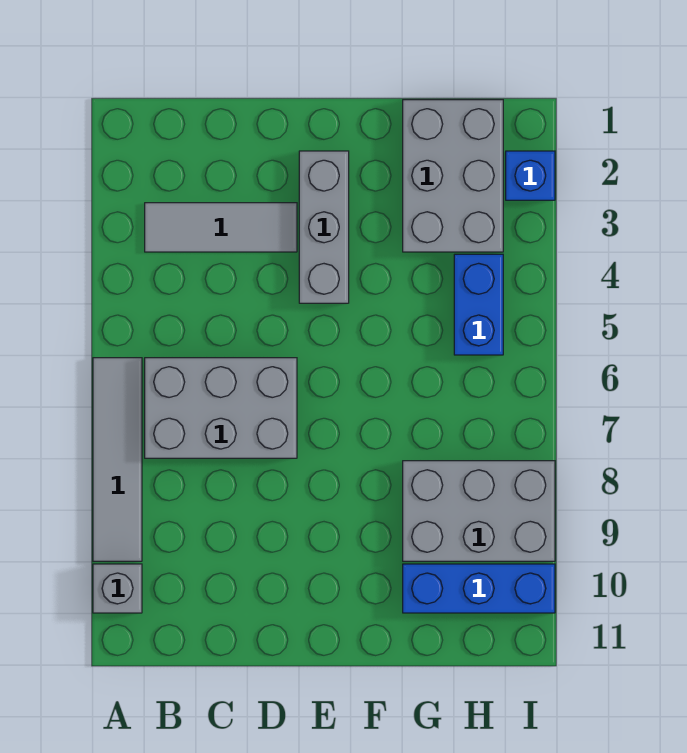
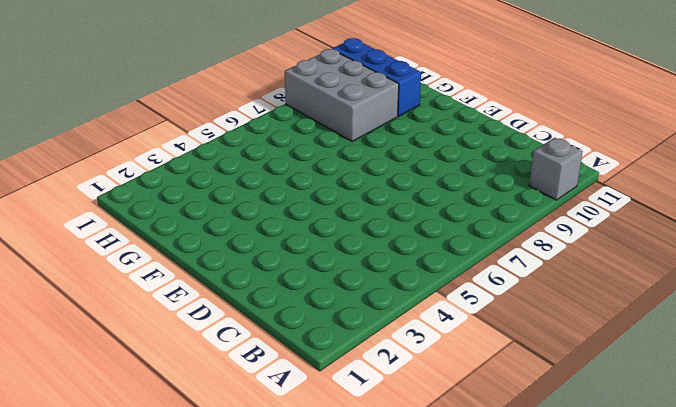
none -> grey 1x4 tile [93,358,142,561]
none -> grey 1x3 tile [145,203,297,252]

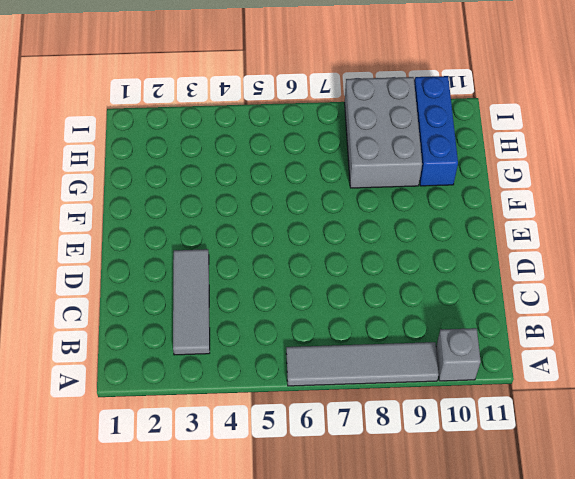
none -> grey 2x3 brick [145,358,297,458]
none -> grey 1x3 brick [299,151,349,303]

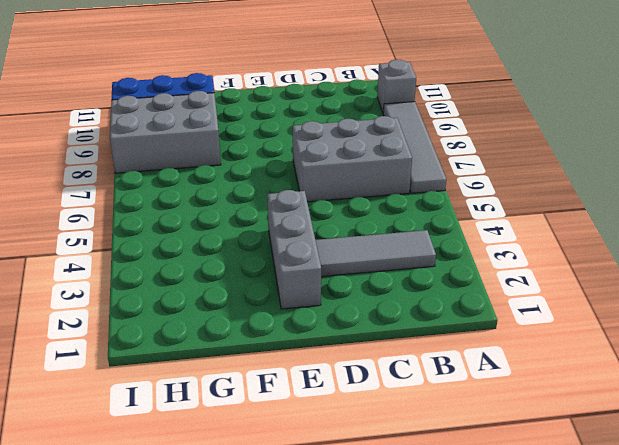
none -> grey 2x3 brick [403,100,503,252]
none -> blue 1x2 brick [454,254,503,355]

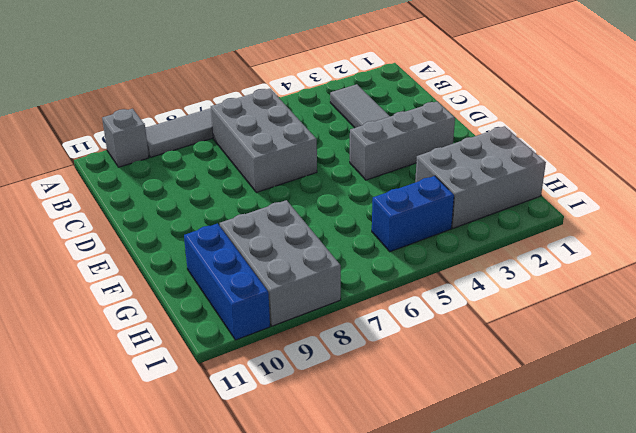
none -> blue 1x1 brick [506,151,555,200]

